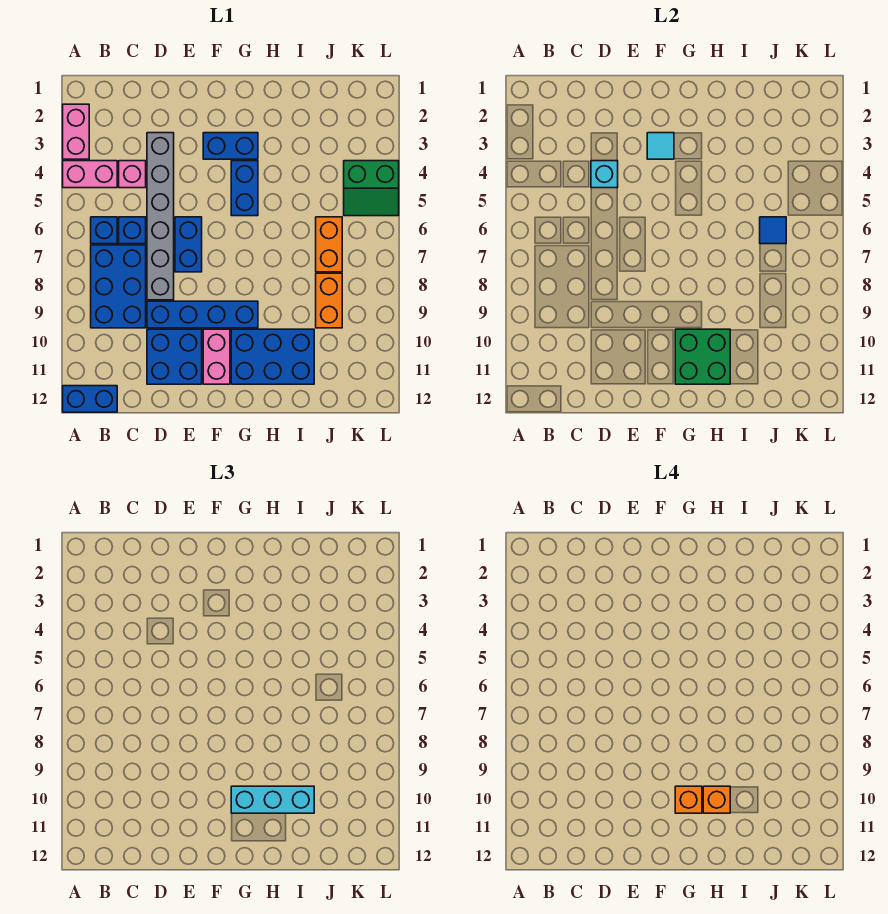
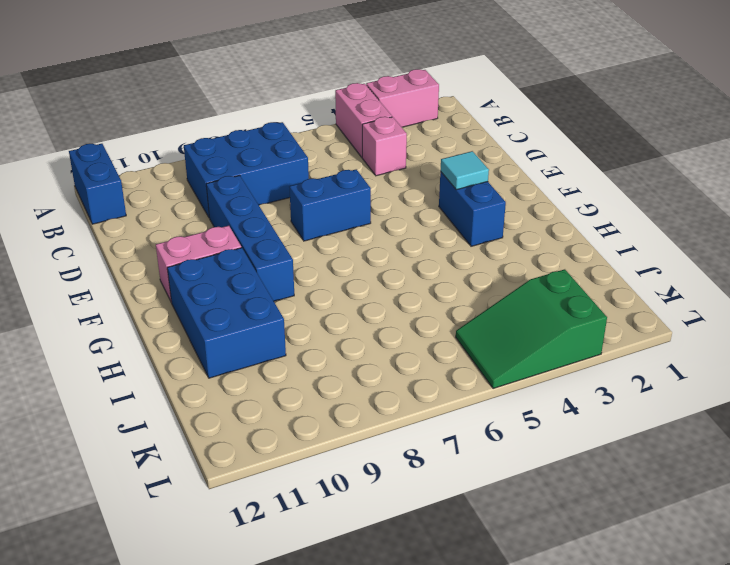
green 2x3 slope [456,269,607,389] -> green 2x2 slope [344,161,399,216]
none -> blue 1x1 brick [91,217,117,244]
none -> blue 1x1 brick [119,217,146,244]
none -> grey 1x6 brick [147,133,174,300]

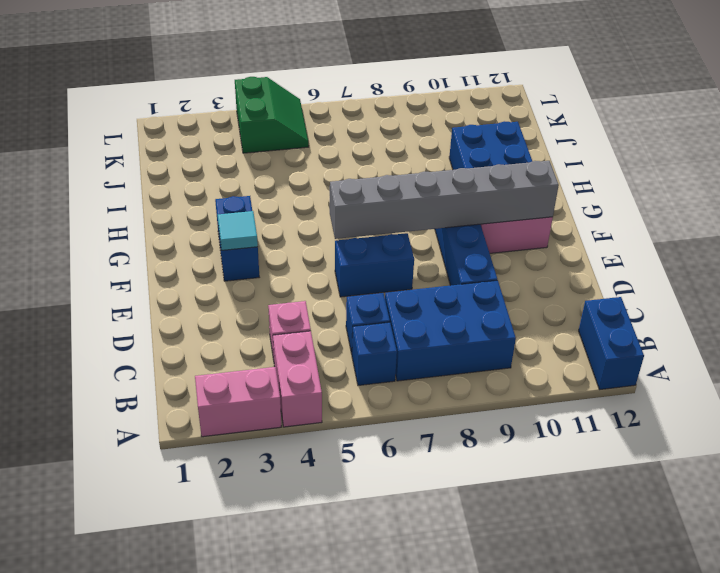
grey 1x6 brick [330,161,559,239] -> grey 1x6 brick moved to [147,133,174,300]
none -> blue 2x2 brick [147,329,202,384]
none -> blue 1x2 brick [231,161,258,216]
none -> orange 1x2 brick [316,217,342,272]

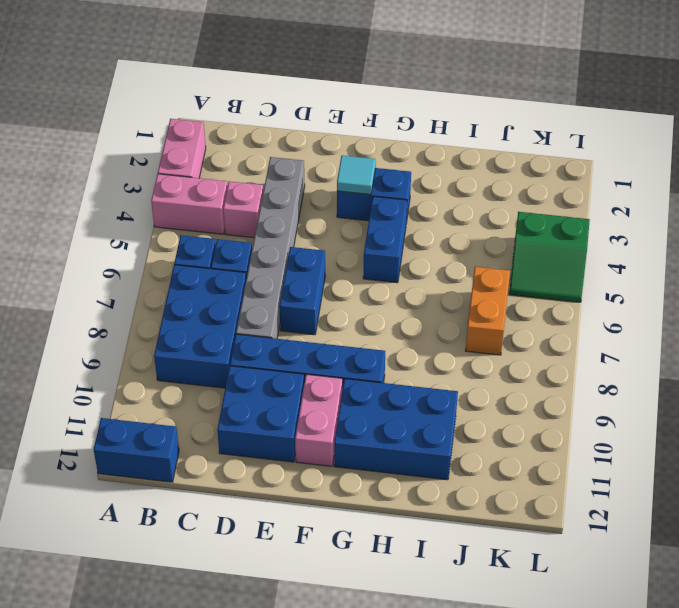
none -> orange 1x2 brick [316,273,342,328]
none -> cyan 1x1 brick [591,161,618,188]
none -> green 2x2 brick [675,329,730,384]

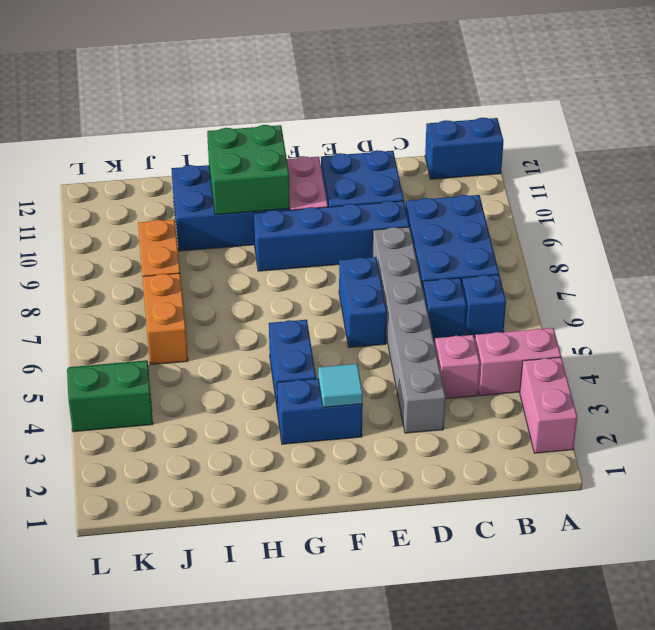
none -> cyan 1x1 brick [591,161,618,188]
none -> blue 1x1 tile [760,217,786,244]
none -> cyan 1x3 brick [231,786,314,813]

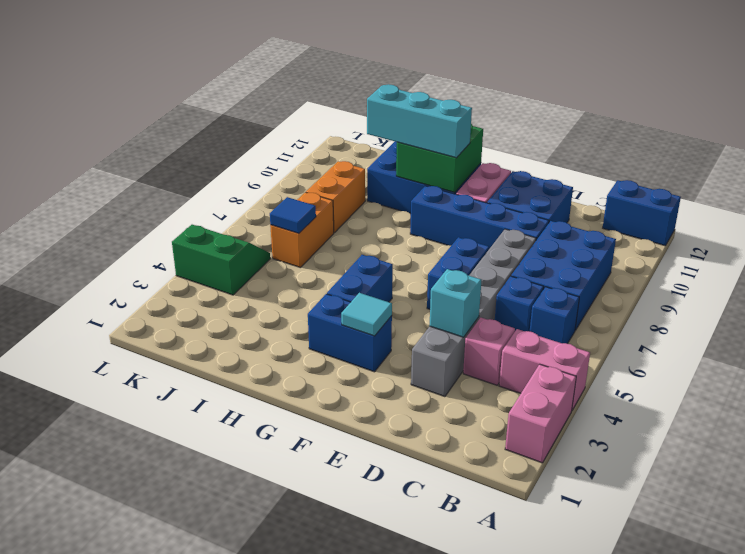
none -> orange 1x1 brick [675,786,702,813]
none -> orange 1x1 brick [703,786,730,813]

